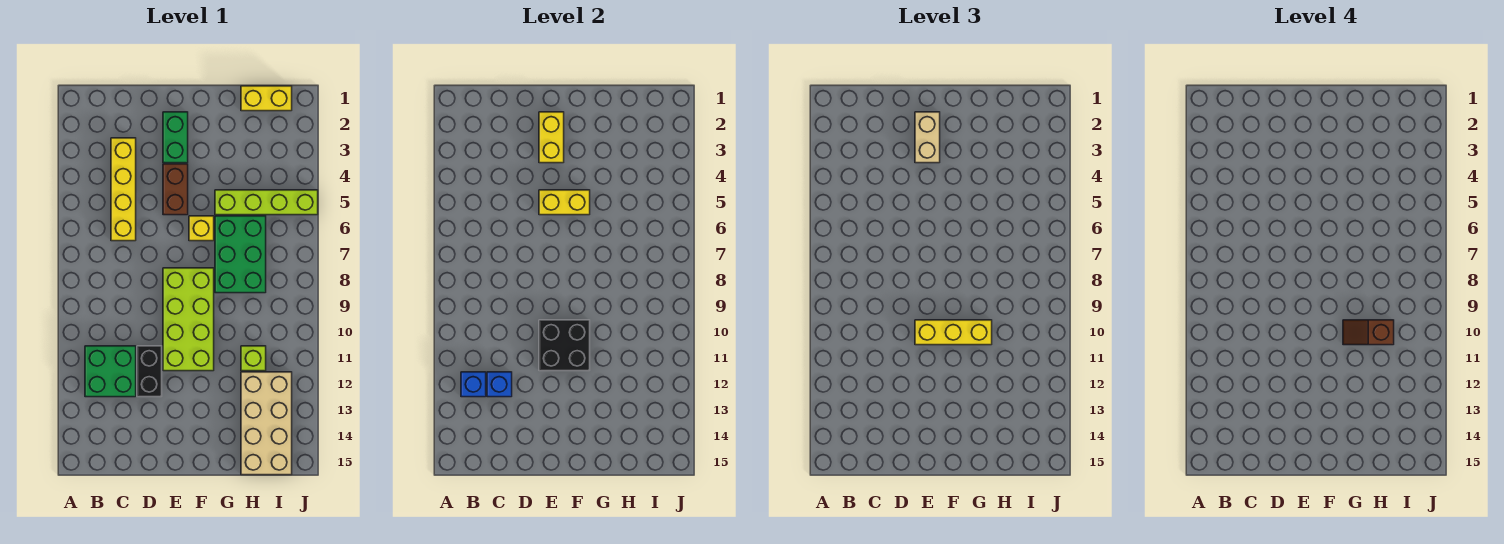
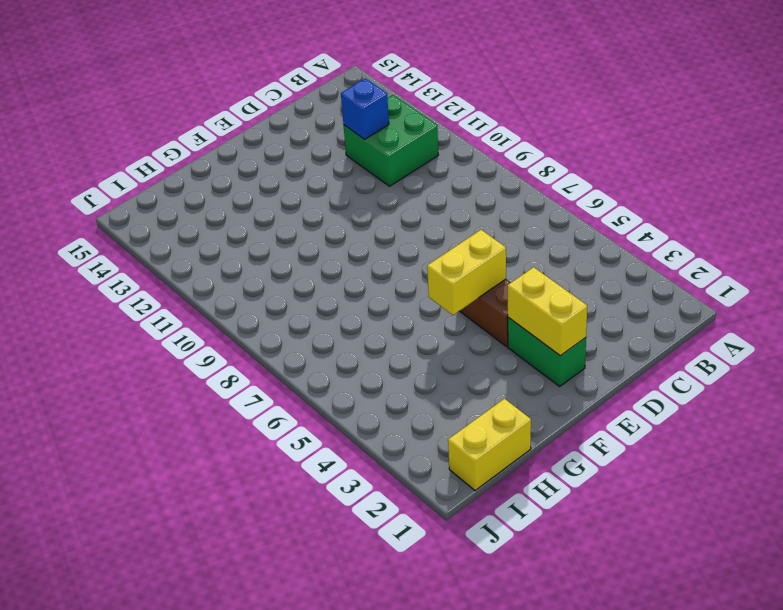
none -> yellow 1x4 brick [111,138,136,241]
none -> black 1x2 brick [137,346,162,397]
none -> lime 2x4 brick [163,268,214,371]

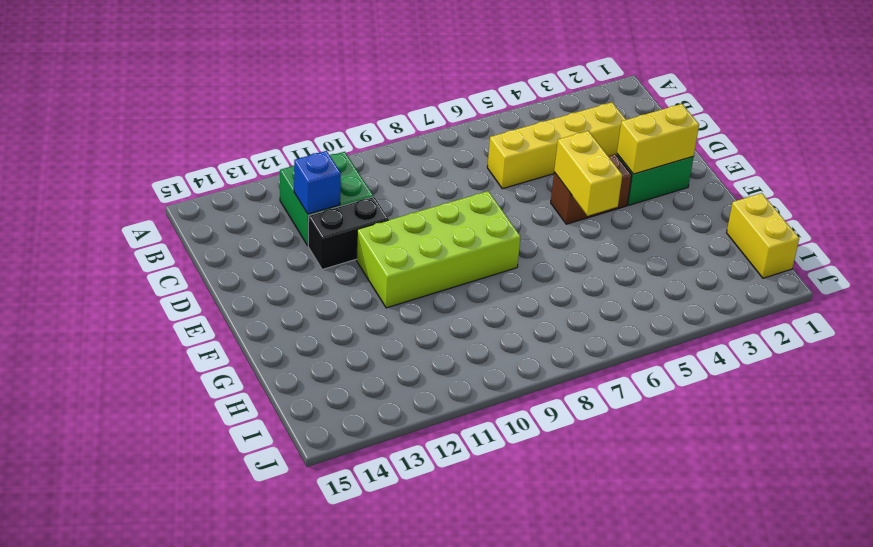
none -> yellow 1x1 brick [189,216,214,241]
none -> lime 1x4 brick [215,190,318,215]
none -> green 2x3 brick [215,216,266,293]

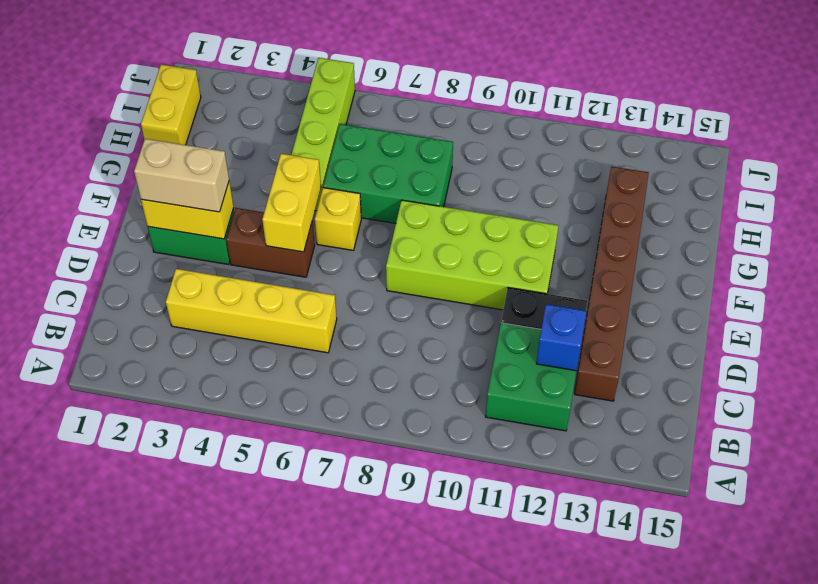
brown 1x6 brick [574,167,649,401] -> tan 2x4 brick [241,372,292,475]
none -> lime 1x1 brick [241,346,266,371]
none -> blue 1x1 brick [461,372,486,397]
none -> black 2x2 brick [539,320,590,371]

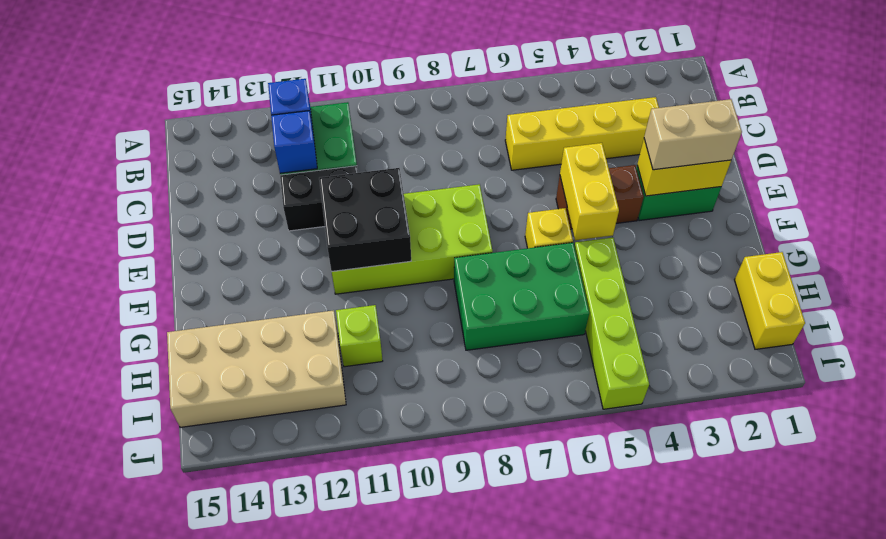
none -> yellow 1x3 brick [915,320,992,345]
none -> brown 1x2 slope [1343,320,1394,345]

